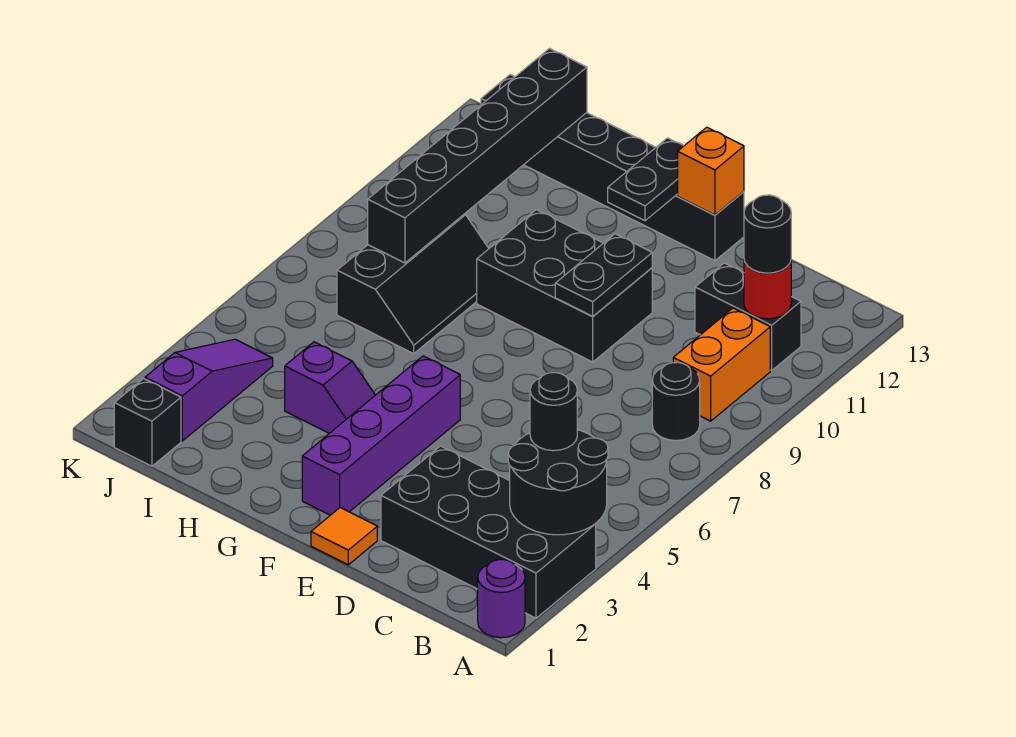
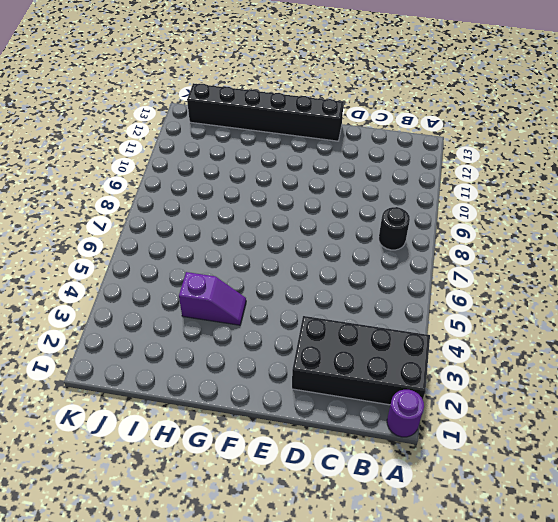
none -> orange 1x2 brick [673,308,770,421]
none -> black 1x2 brick [695,263,801,370]
none -> orange 1x1 tile [311,508,377,565]

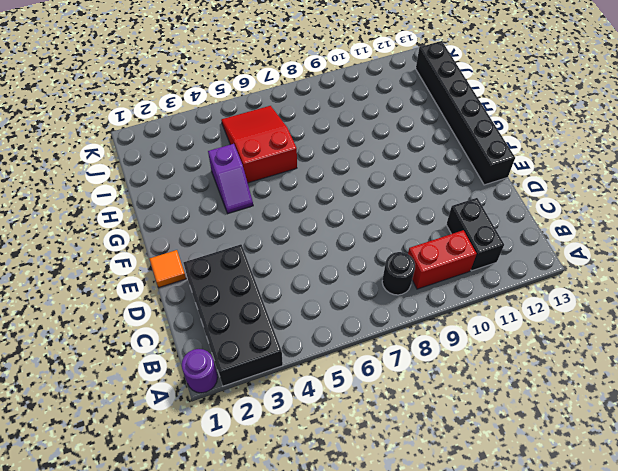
red 1x2 brick [408,230,477,289] -> orange 1x2 brick [673,308,770,421]
red 2x3 slope [221,106,297,183] -> none
none -> black 2x3 brick [477,210,652,362]
none -> purple 1x4 brick [302,356,460,515]
none -> black 2x3 slope [337,214,489,354]

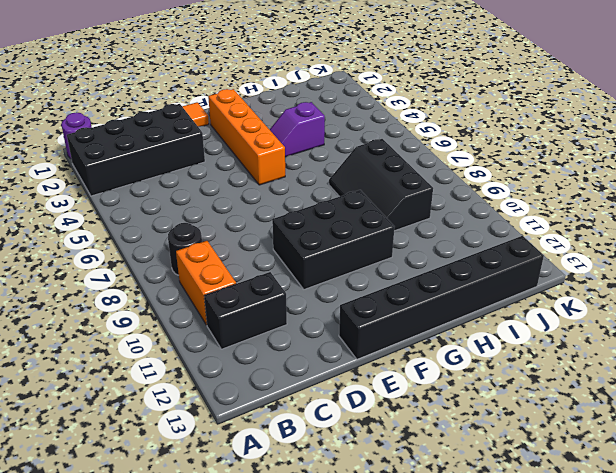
orange 1x4 brick [208,89,285,185] -> purple 1x4 brick [302,356,460,515]
none -> black 1x1 brick [114,379,181,466]
none -> purple 1x3 slope [145,339,273,441]
none -> black 2x2 round brick [508,430,608,535]

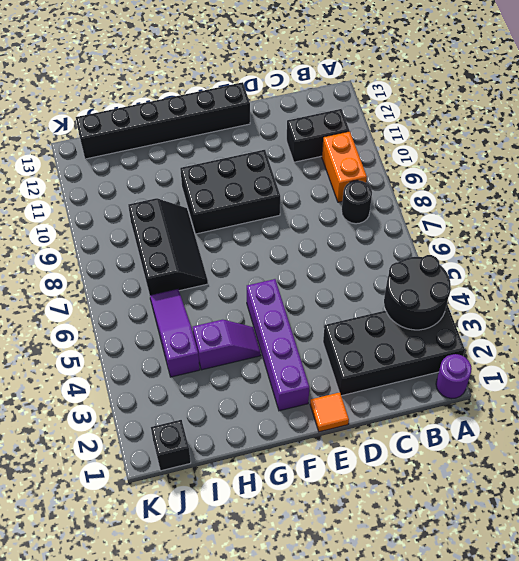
purple 1x3 slope [150,289,200,377] -> purple 1x3 slope moved to [145,339,273,441]
none -> red 1x1 round brick [744,261,791,319]
none -> black 1x2 plate [555,234,652,316]
none -> orange 1x1 brick [678,127,744,215]

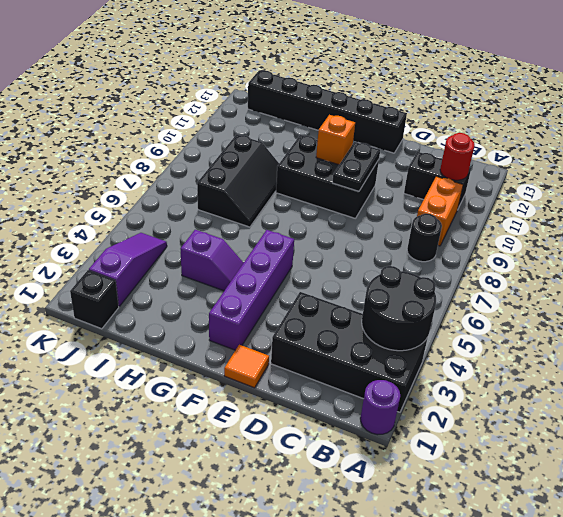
orange 1x1 brick [316,115,355,165] -> orange 1x1 brick moved to [678,127,744,215]
none -> black 1x2 plate [608,138,683,221]
none -> black 1x6 brick [368,49,587,263]
none -> black 1x1 round brick [530,373,577,451]

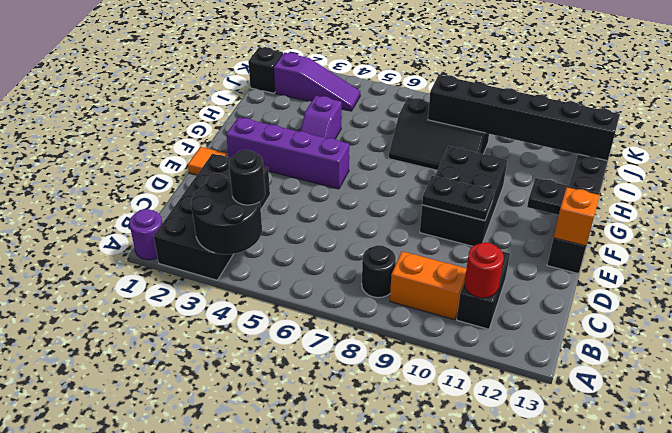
none -> black 1x1 round brick [744,195,791,273]

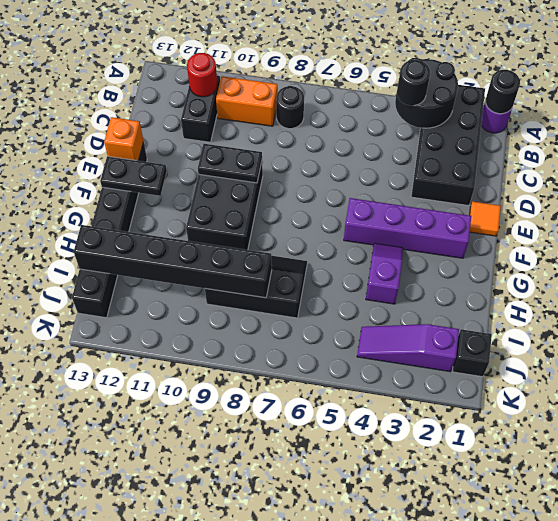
black 1x1 round brick [485,70,520,114] -> black 1x1 round brick moved to [744,195,791,273]

